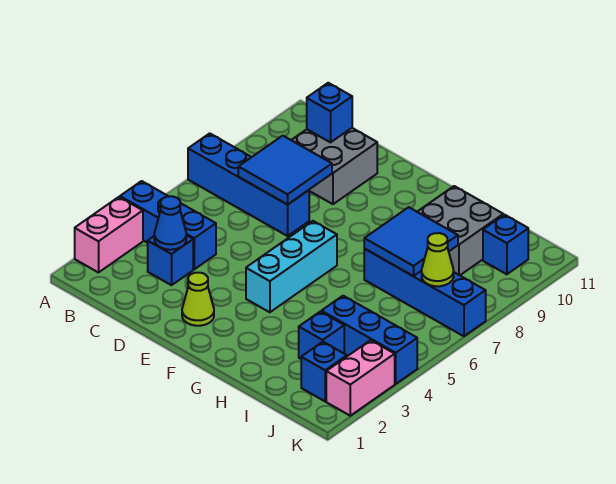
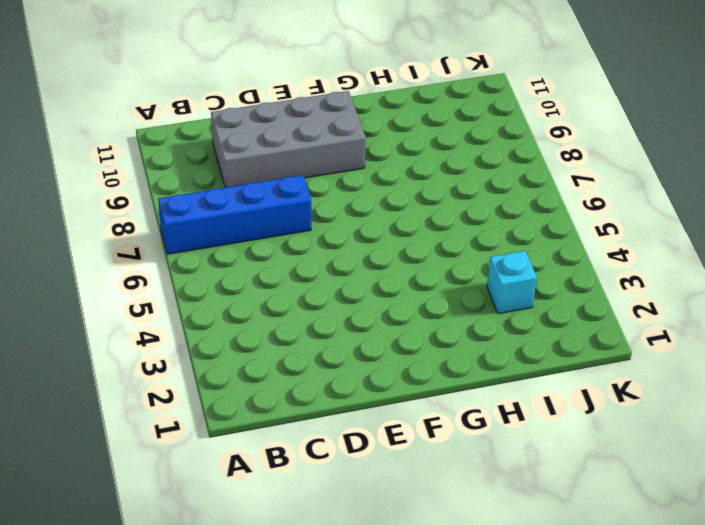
grey 2x4 brick [211,91,366,188] -> grey 2x2 brick [292,128,377,204]
cyan 1x1 brick [487,251,537,314] -> blue 1x1 brick [299,312,344,359]
none -> pink 1x2 brick [75,197,143,273]
none -> blue 1x3 brick [120,181,216,269]
none -> blue 1x1 brick [148,235,193,285]

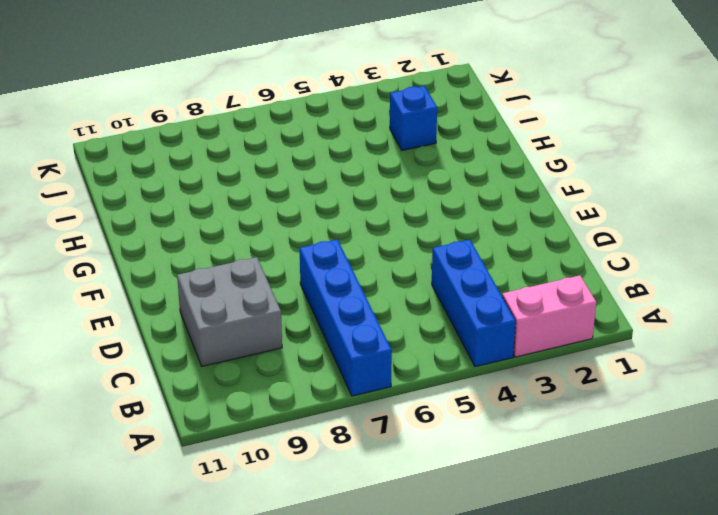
none -> blue 1x1 brick [148,235,193,285]
none -> lime 1x1 cone [182,273,214,326]
none -> cyan 1x3 brick [246,221,337,312]

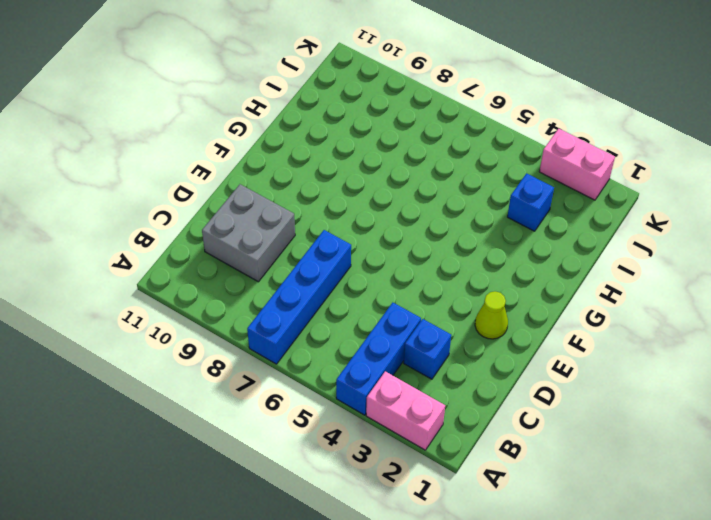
none -> cyan 1x3 brick [246,221,337,312]
none -> blue 1x4 brick [364,249,486,336]
none -> grey 2x2 brick [417,186,503,275]

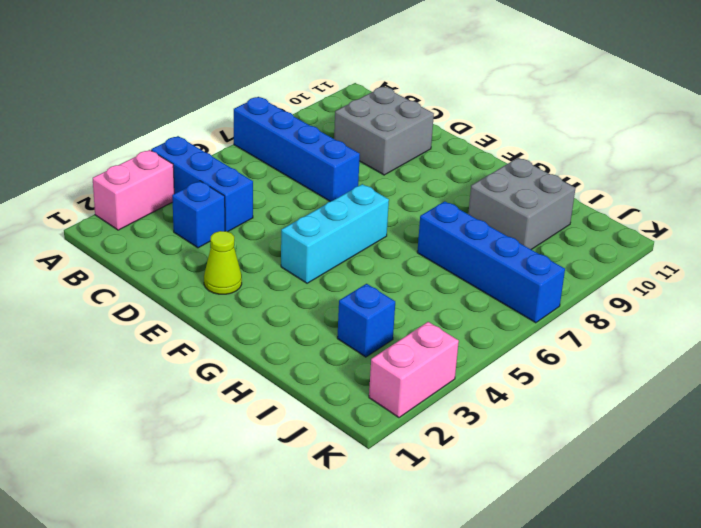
none -> blue 1x3 brick [321,296,417,384]
none -> blue 1x1 brick [301,342,347,401]
none -> blue 1x1 brick [483,215,528,274]

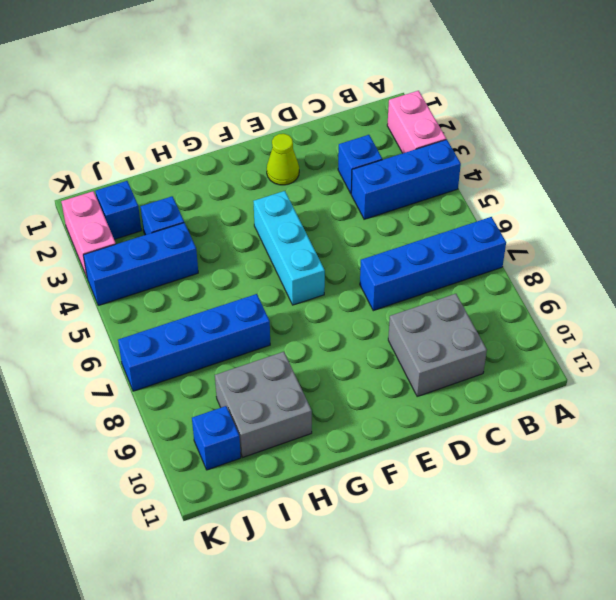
none -> blue 1x1 cone [154,196,186,250]
none -> blue 2x2 tile [238,136,332,205]
none -> blue 1x1 brick [307,83,352,142]

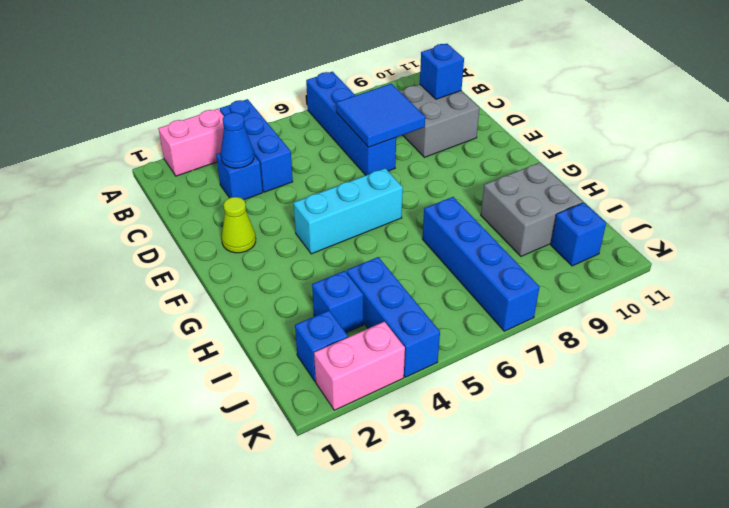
none -> blue 2x2 tile [364,207,458,276]
none -> lime 1x1 cone [422,233,454,286]

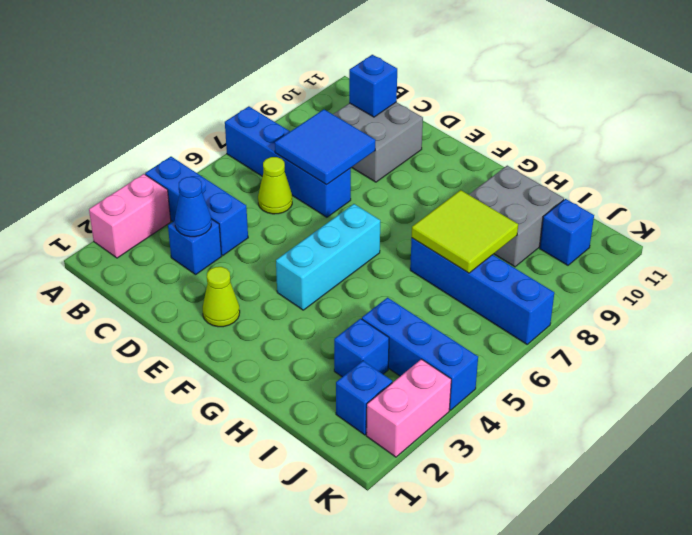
lime 1x1 cone [258,157,292,214] -> lime 1x1 cone moved to [422,233,454,286]
lime 2x2 tile [412,190,518,273] -> blue 2x2 tile [364,207,458,276]

